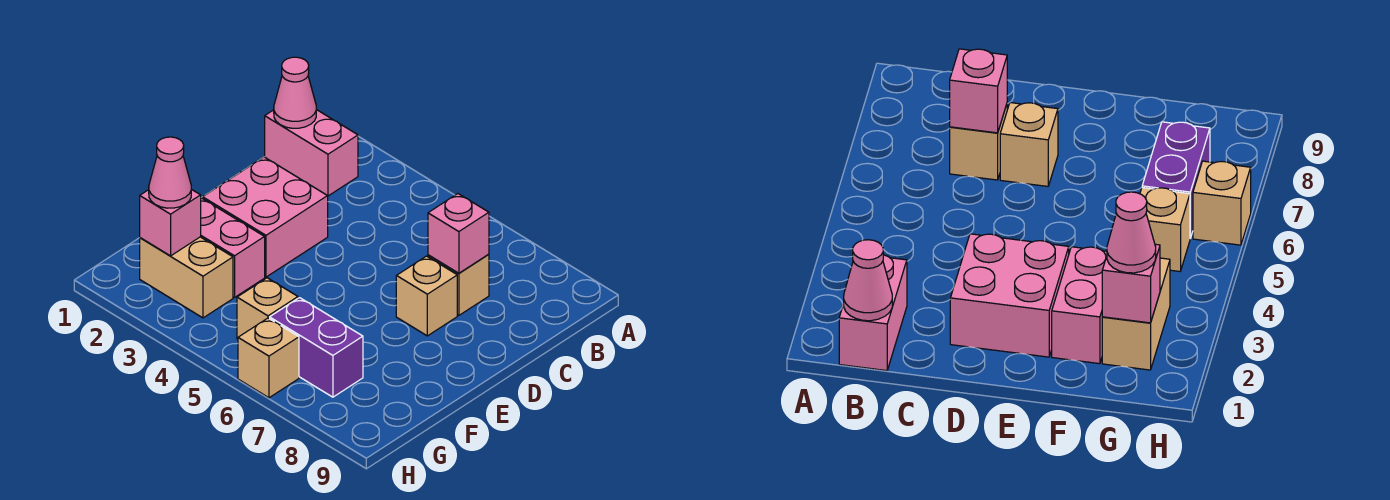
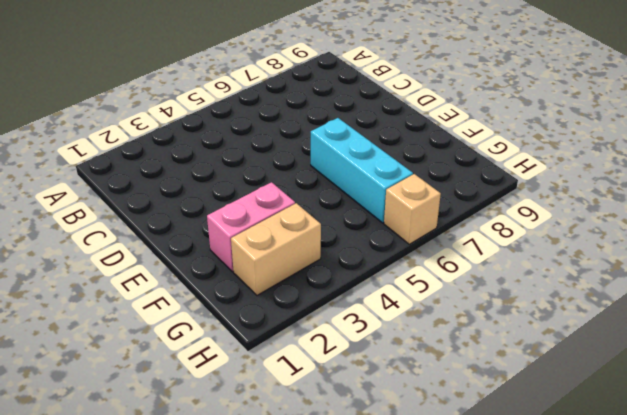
cyan 1x3 brick [311,118,413,223] -> purple 1x2 brick [270,298,363,397]
none -> pink 1x2 brick [265,110,358,196]
none -> tan 1x1 brick [428,254,489,315]
none -> pink 2x2 brick [203,157,328,277]

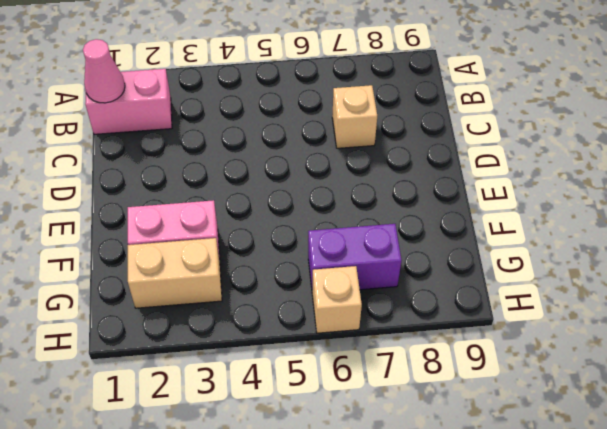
none -> pink 2x2 brick [203,157,328,277]
none -> tan 1x1 brick [396,256,457,336]
none -> tan 1x1 brick [237,278,298,339]

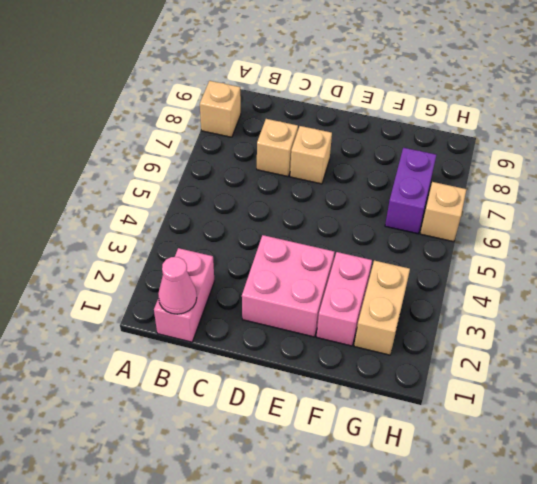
tan 1x1 brick [200,81,241,137] -> tan 1x1 brick moved to [237,278,298,339]
none -> pink 1x1 brick [428,194,489,273]
none -> pink 1x1 brick [140,189,201,256]
none -> pink 1x1 cone [149,137,191,208]

